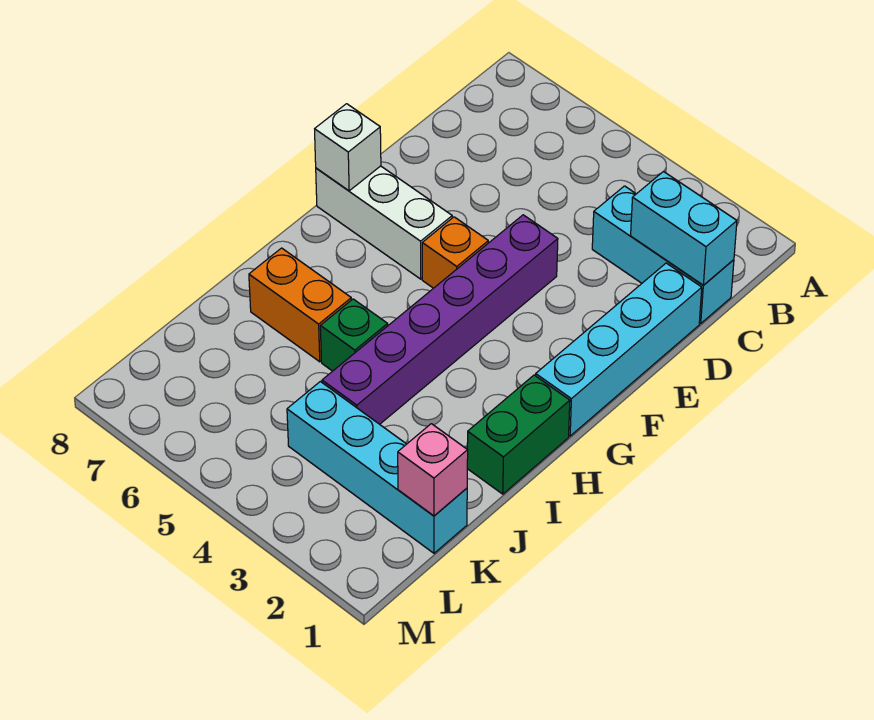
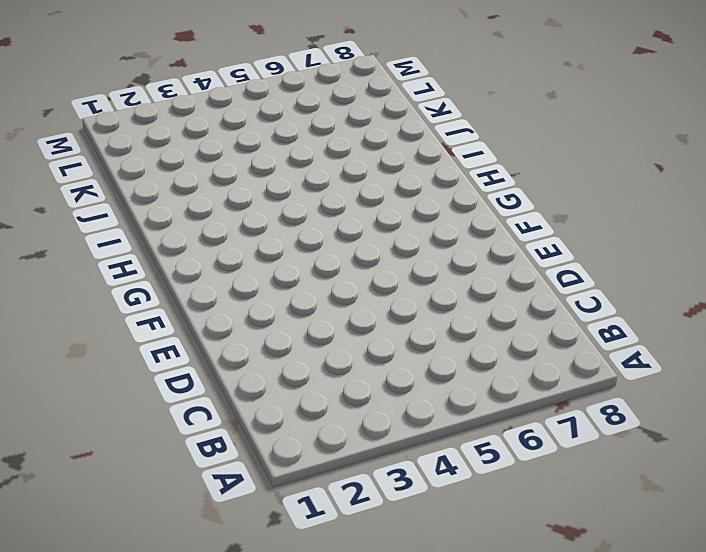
none -> cyan 1x3 brick [592,186,734,323]
none -> cyan 1x4 brick [536,263,702,436]
none -> purple 1x6 brick [322,215,558,424]

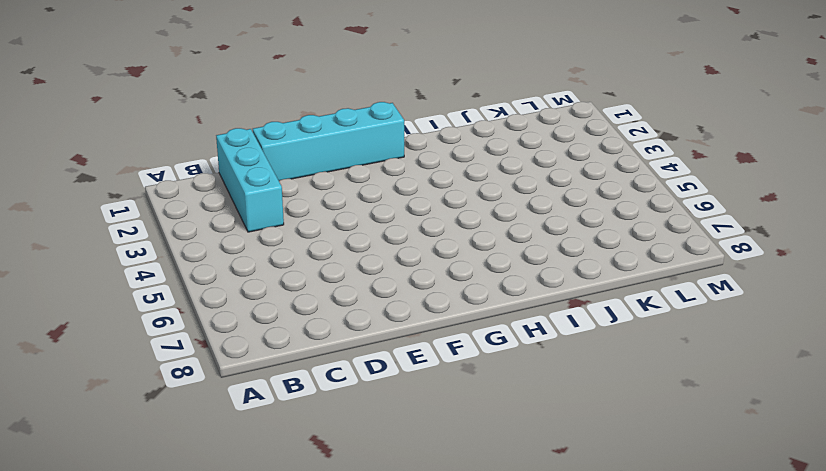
none -> purple 1x6 brick [322,215,558,424]
none -> orange 1x1 brick [422,217,488,288]
none -> white 1x3 brick [316,166,452,279]

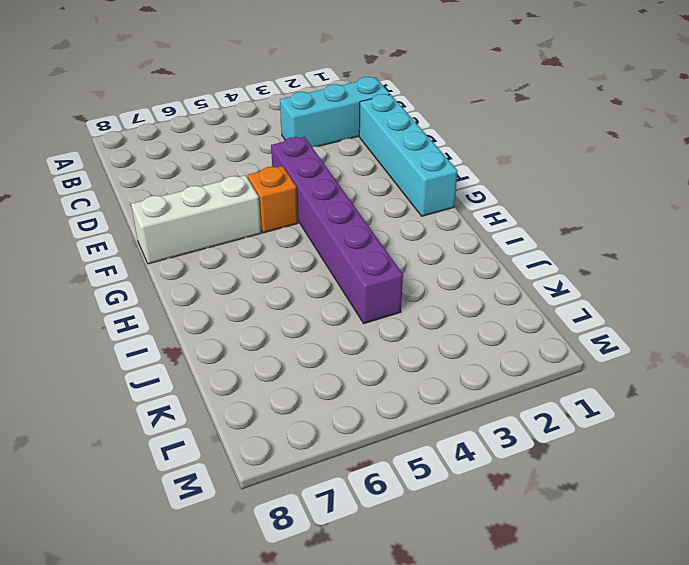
none -> green 1x2 brick [467,375,570,494]
none -> green 1x1 brick [320,299,388,371]
none -> orange 1x2 brick [249,248,351,362]

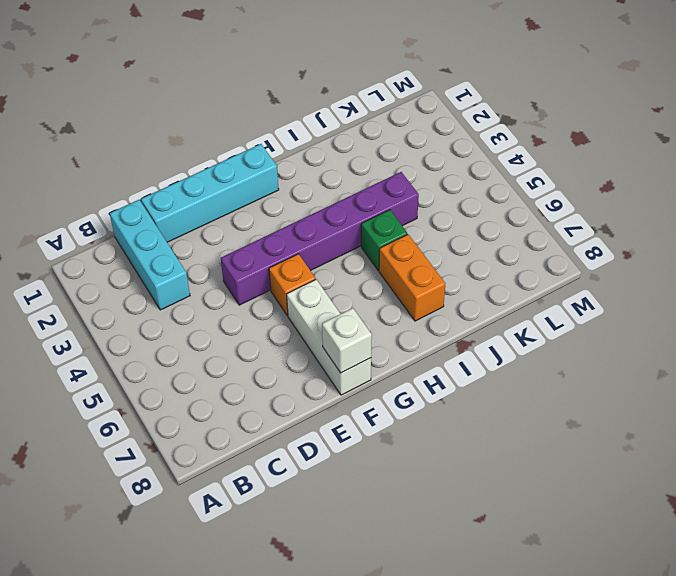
none -> green 1x2 brick [467,375,570,494]
none -> cyan 1x4 brick [287,382,467,553]
none -> cyan 1x2 brick [631,171,737,285]

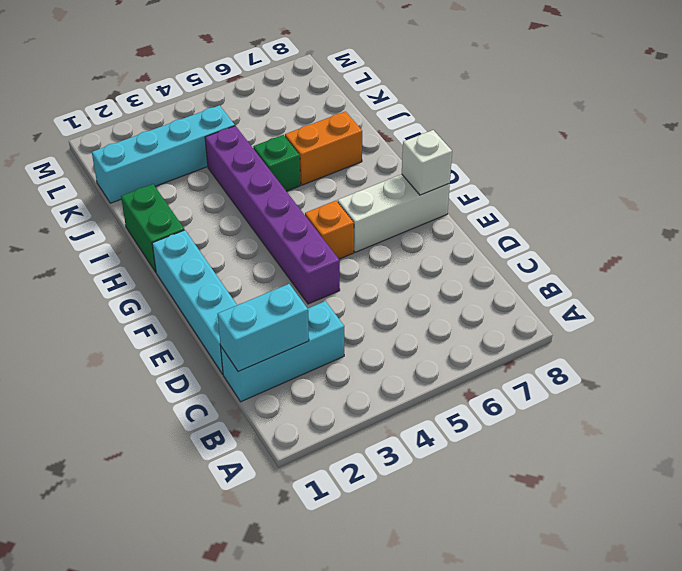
none -> pink 1x1 brick [398,424,468,516]

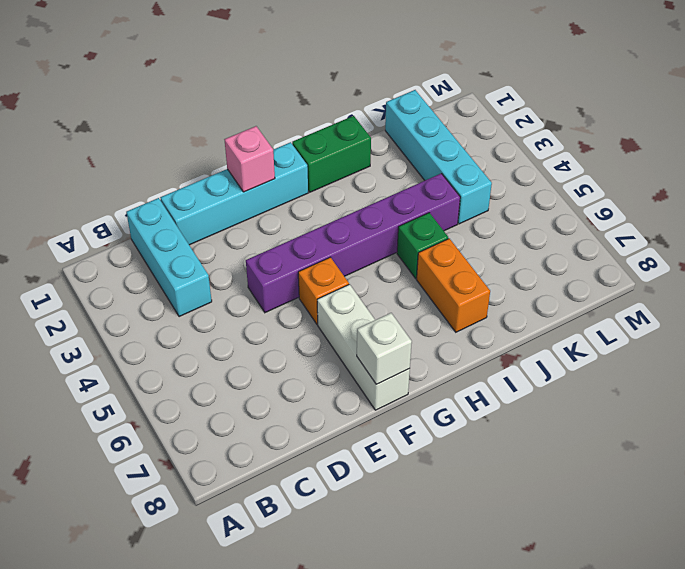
pink 1x1 brick [224,126,275,192] -> pink 1x1 brick moved to [398,424,468,516]
none -> cyan 1x2 brick [631,171,737,285]

